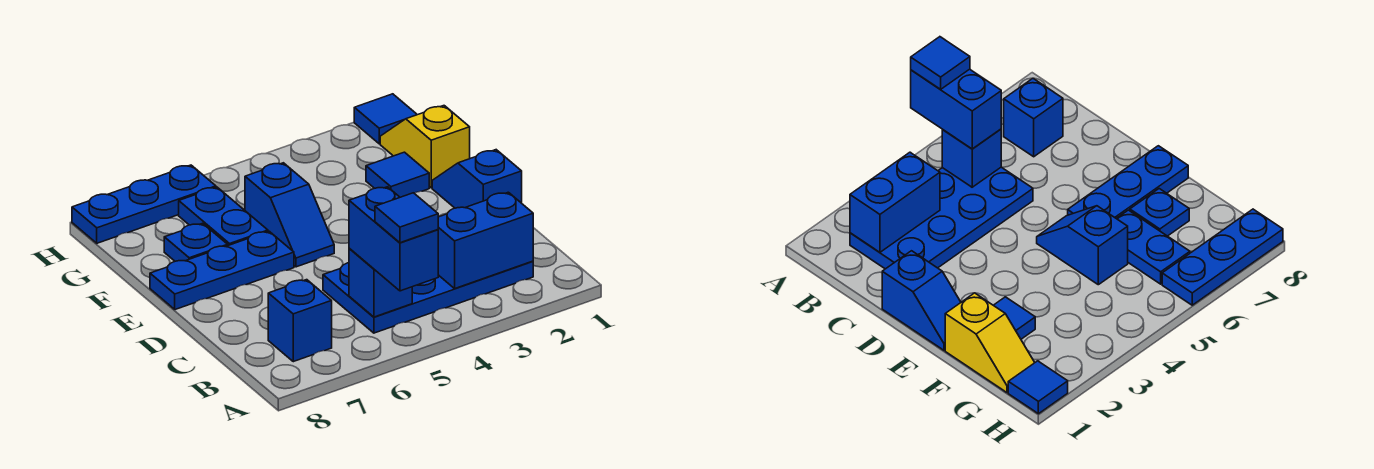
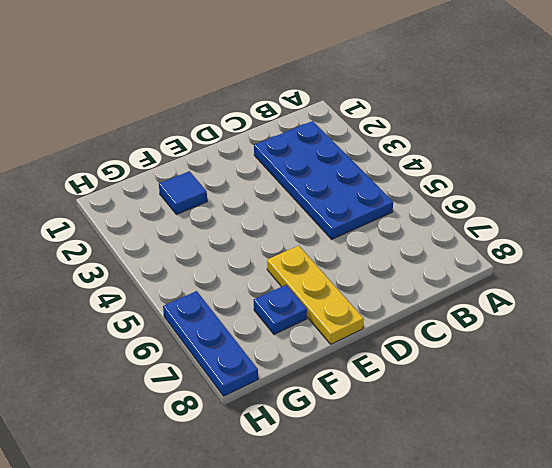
yellow 1x3 plate [267,246,364,344] -> blue 1x3 plate [150,231,294,310]
none -> blue 1x1 brick [268,280,332,362]
none -> blue 1x2 slope [432,150,522,208]
none -> blue 1x2 slope [245,163,334,267]

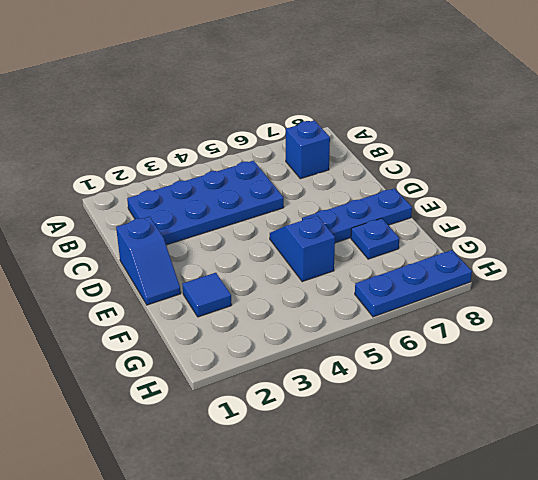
none -> yellow 1x2 slope [380,106,470,188]
none -> blue 1x2 plate [179,187,268,245]
none -> blue 1x1 tile [354,94,417,144]

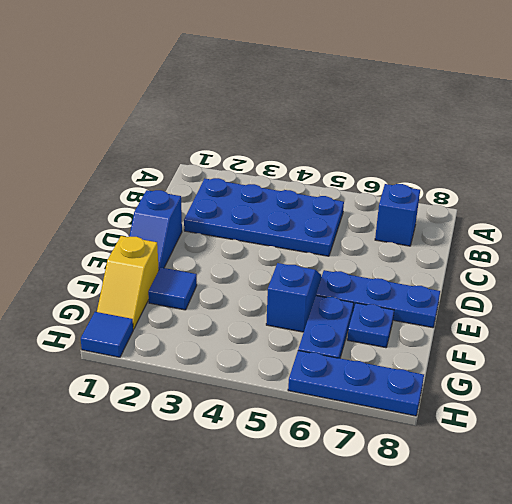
none -> blue 1x2 brick [438,192,533,288]
none -> blue 1x1 brick [349,248,412,317]
none -> blue 1x2 brick [349,187,438,291]

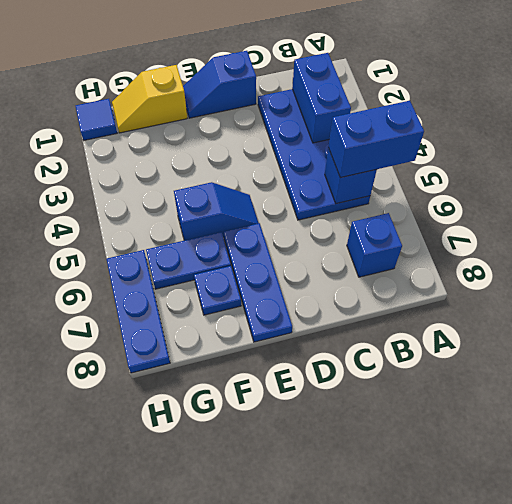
none -> blue 1x1 tile [366,152,429,197]
none -> blue 1x1 tile [375,193,438,243]

